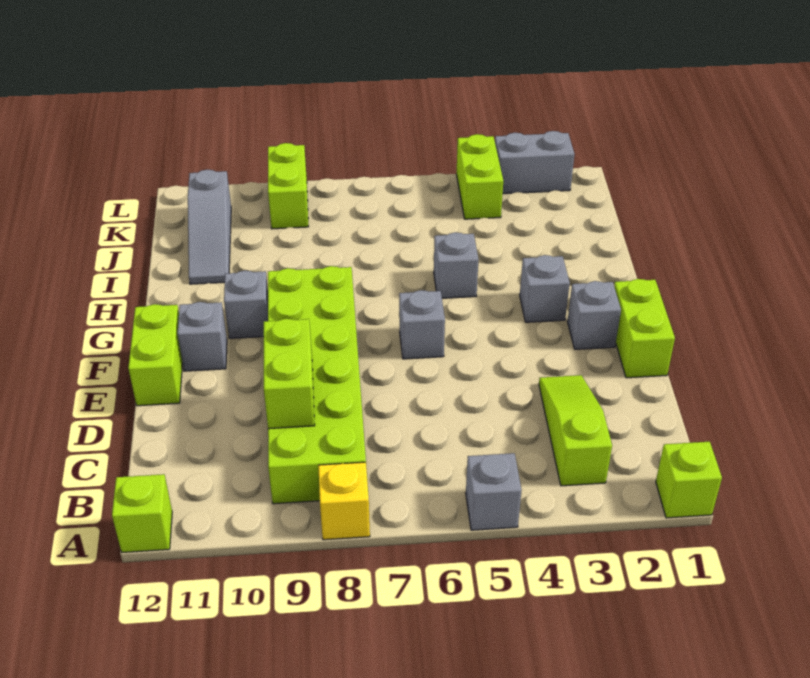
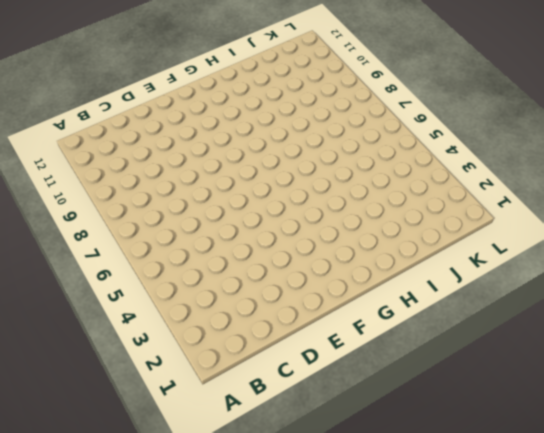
none -> lime 1x1 brick [656,442,722,518]
none -> grey 1x1 brick [466,453,522,530]
none -> yellow 1x1 brick [318,462,370,540]

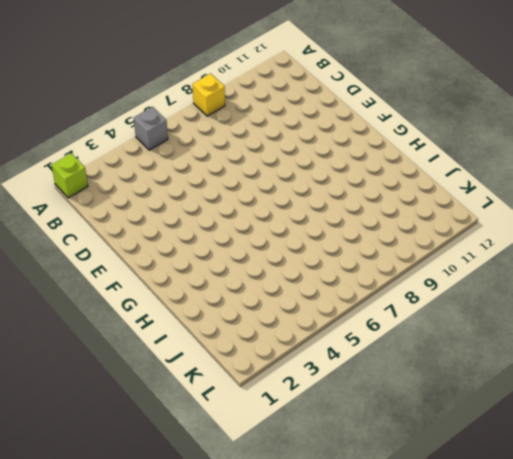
none -> lime 1x1 brick [112,474,172,552]
none -> lime 1x3 slope [539,375,612,486]
none -> lime 2x6 brick [268,266,366,504]

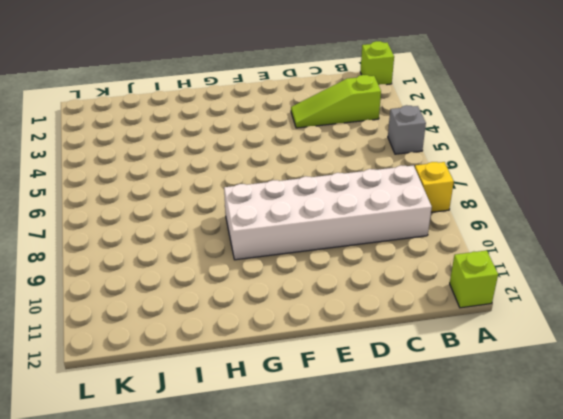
white 2x6 brick [224,165,432,260] -> lime 2x6 brick [268,266,366,504]
none -> lime 1x2 brick [614,279,675,378]
none -> lime 1x2 brick [128,304,183,406]
none -> grey 1x1 brick [568,281,621,349]

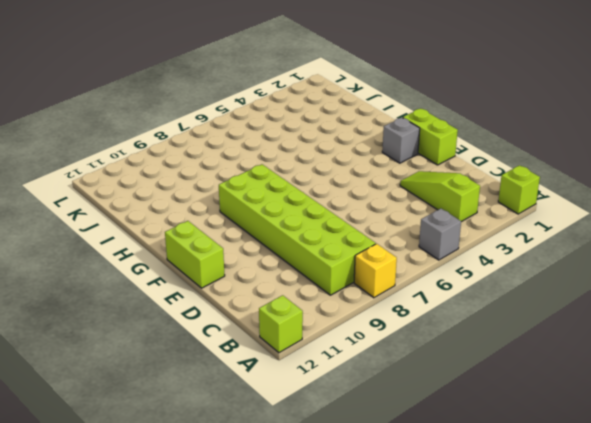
none -> grey 1x1 brick [399,290,445,359]
none -> grey 1x1 brick [178,302,227,371]
none -> grey 1x1 brick [520,255,570,322]

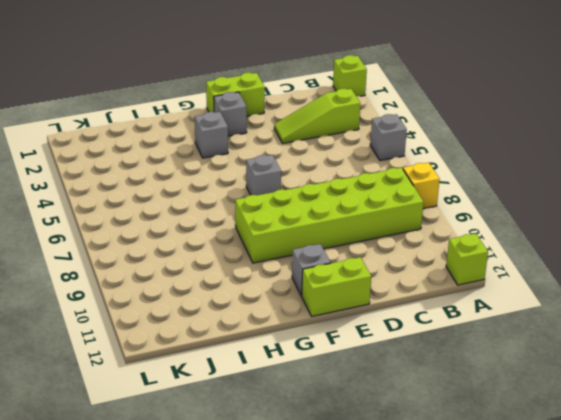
none -> grey 1x1 brick [224,271,268,338]
none -> grey 1x1 brick [434,232,479,298]
none -> grey 1x3 slope [188,170,231,284]

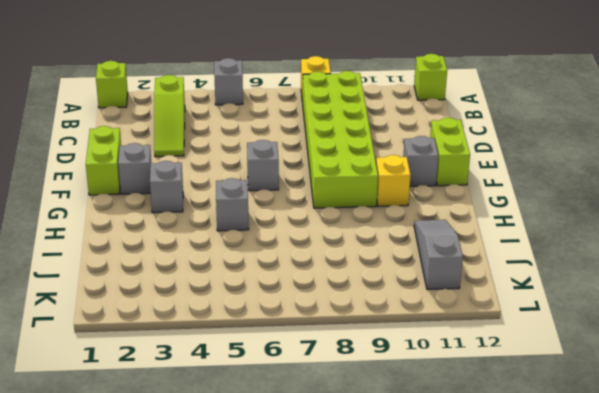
yellow 1x1 brick [376,155,411,206] -> grey 1x1 brick [224,271,268,338]
none -> lime 1x2 brick [456,134,503,219]
none -> lime 1x2 brick [268,143,308,229]
none -> grey 1x2 brick [495,131,574,194]

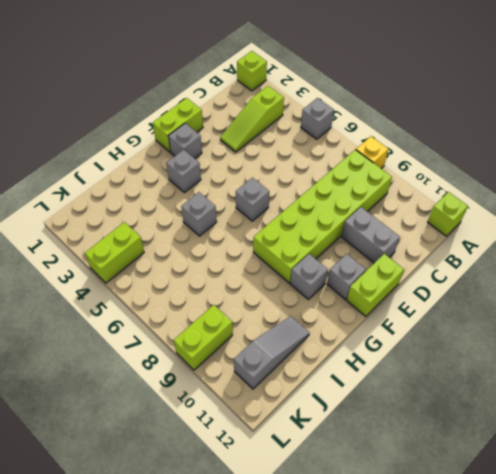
grey 1x2 brick [342,207,400,263] -> grey 1x2 brick moved to [495,131,574,194]
none -> lime 1x2 brick [264,319,315,429]

